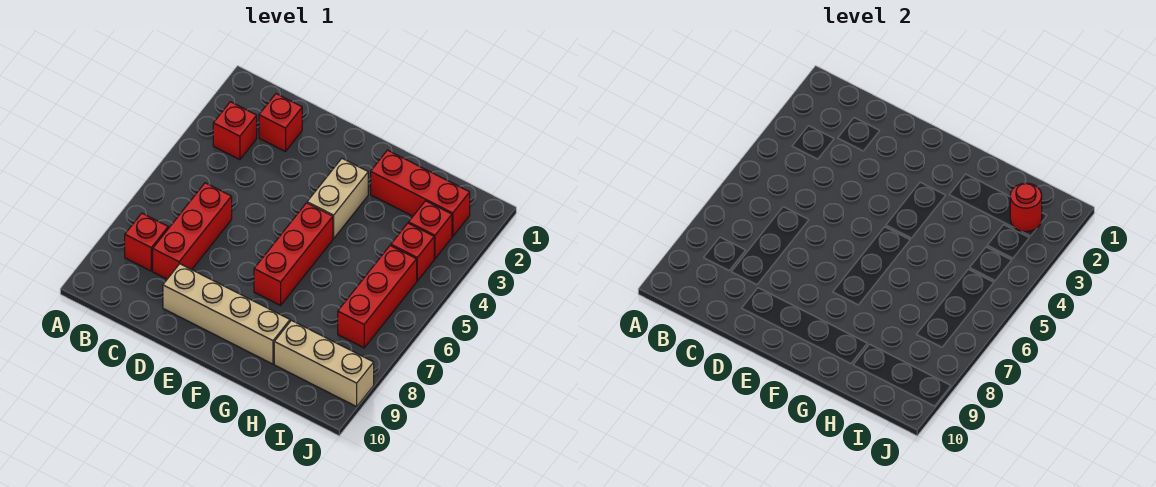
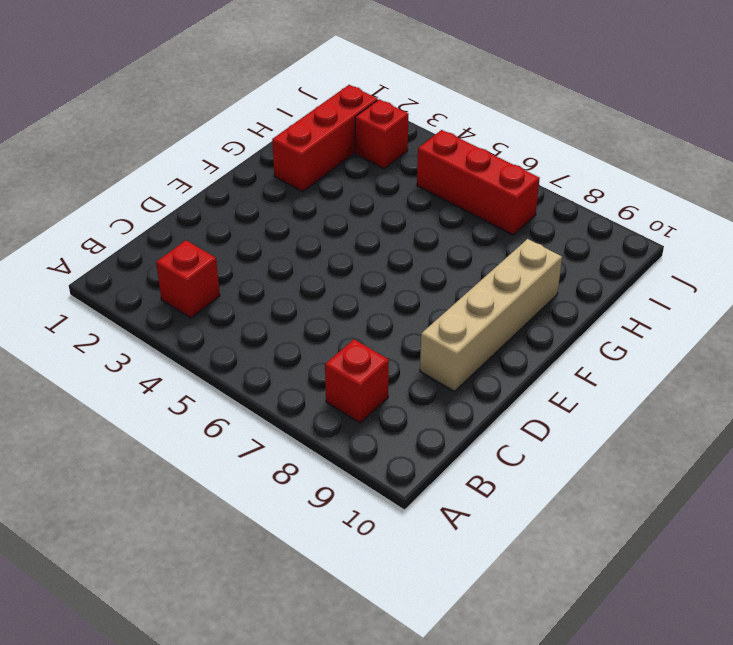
none -> red 1x1 brick [259,94,302,152]
none -> red 1x3 brick [153,183,232,279]
none -> tan 1x2 brick [307,159,368,238]

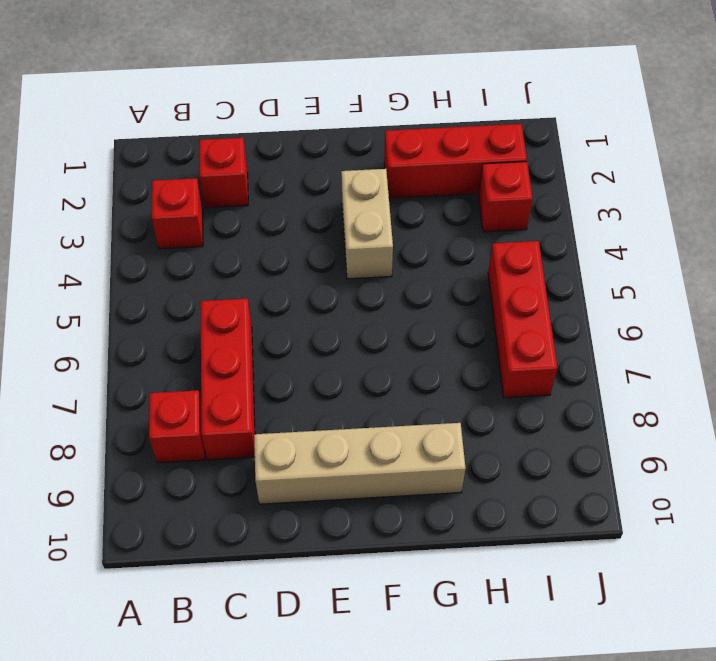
none -> red 1x3 brick [254,203,333,305]
none -> tan 1x3 brick [274,320,374,407]
none -> red 1x1 brick [391,223,434,281]

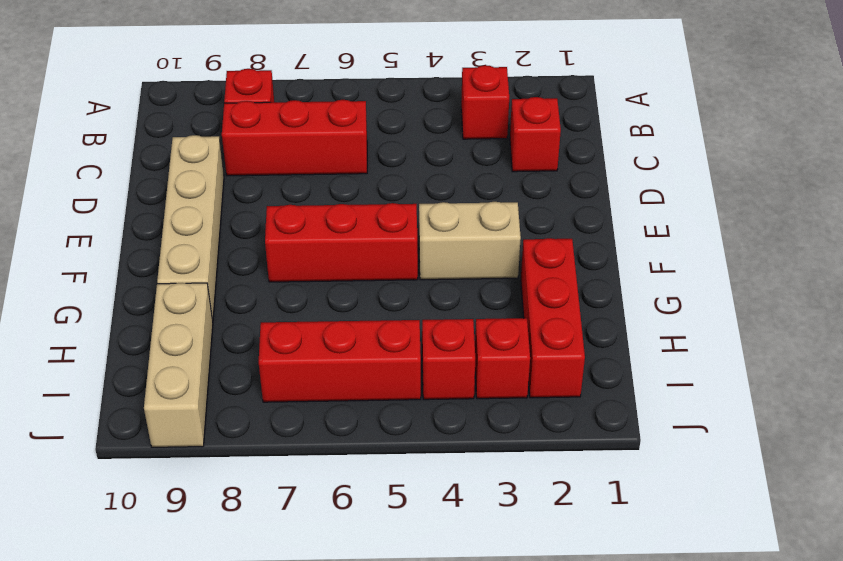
none -> red 1x1 round brick [1010,183,1042,232]

